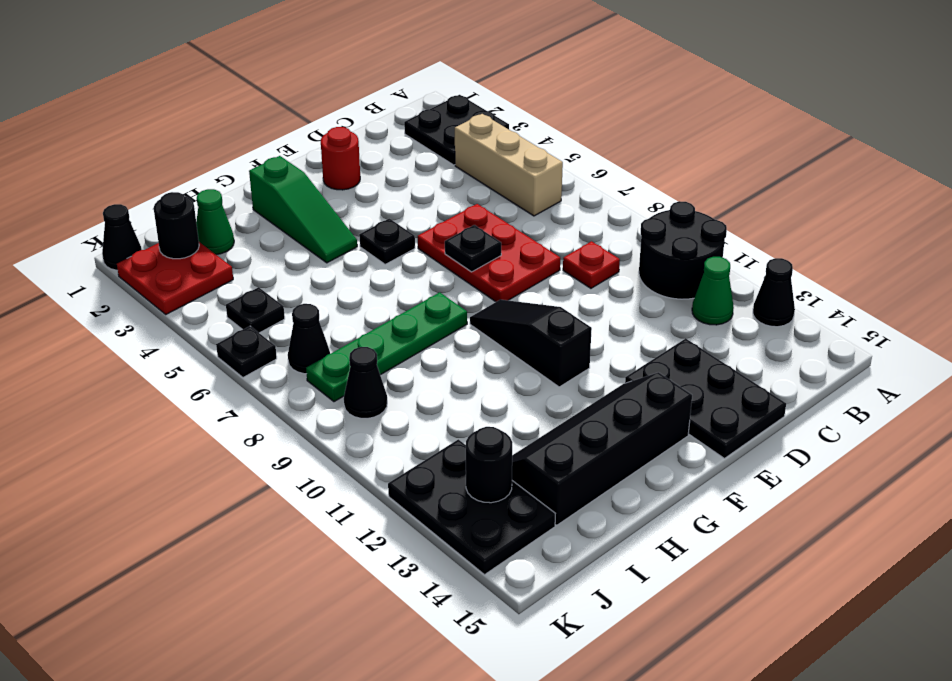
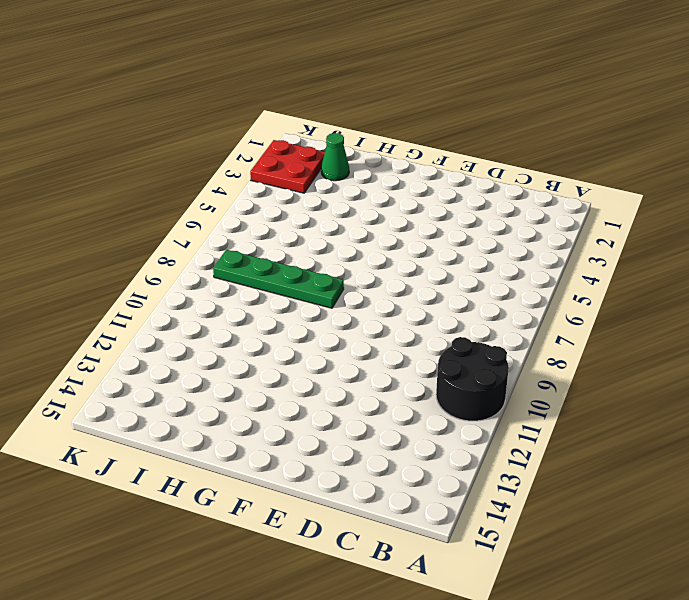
none -> black 2x2 plate [404,95,509,165]
none -> black 1x1 cone [753,258,795,327]
none -> tan 1x3 brick [455,114,563,216]

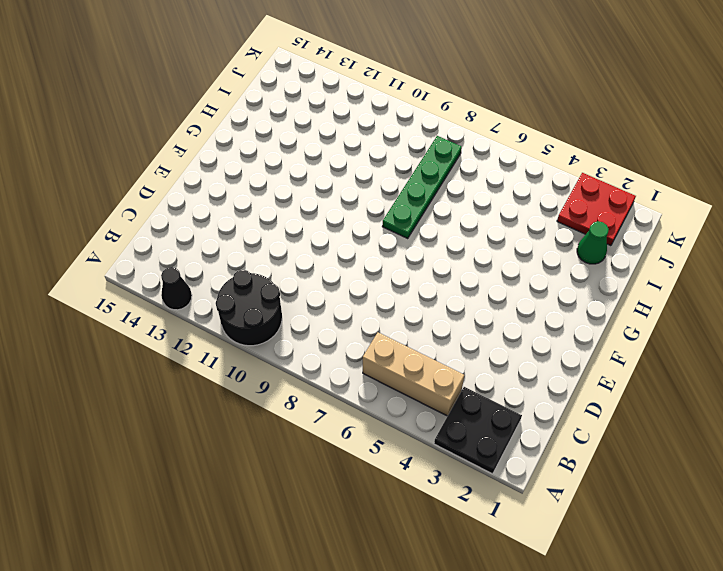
none -> green 1x1 cone [692,257,734,325]
none -> red 1x1 plate [563,241,620,288]
none -> red 2x3 plate [418,204,560,302]

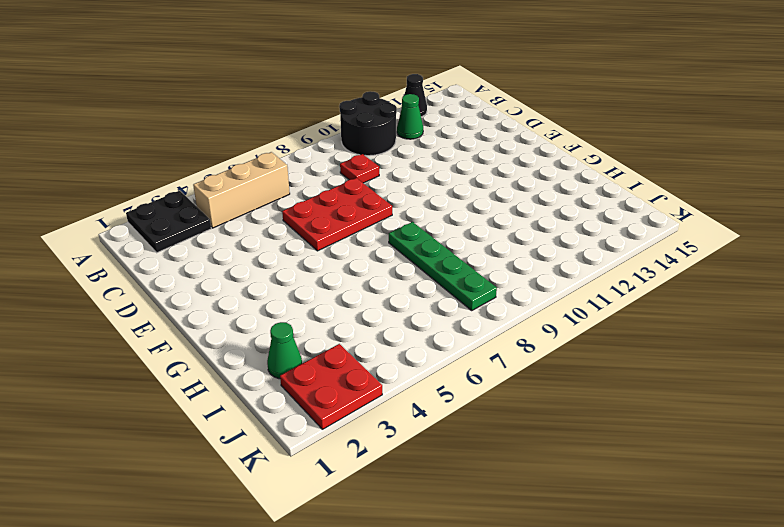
none -> black 2x3 plate [625,339,786,458]
none -> red 1x1 round brick [321,127,360,190]
none -> black 1x1 plate [359,219,415,264]

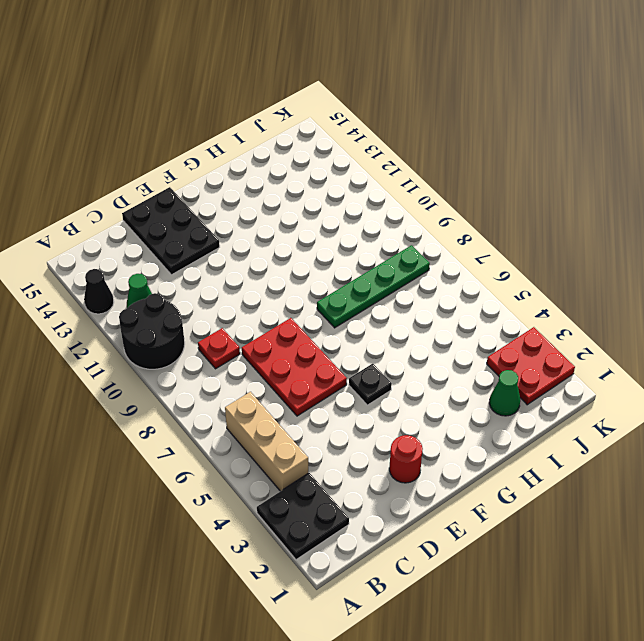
none -> black 1x3 slope [470,300,592,387]
none -> black 2x4 slope [512,372,692,525]
none -> green 1x3 slope [249,156,357,263]

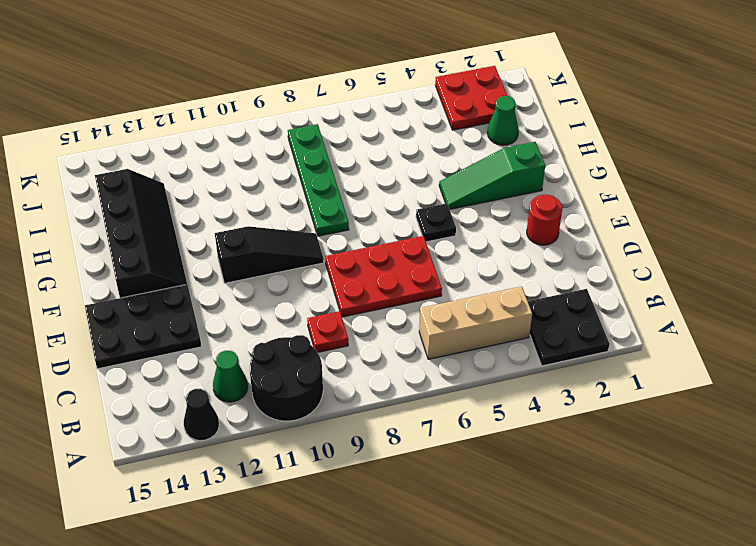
none -> black 1x1 plate [226,287,285,333]
none -> black 1x1 cone [288,304,330,374]
none -> black 1x1 cone [344,347,387,418]

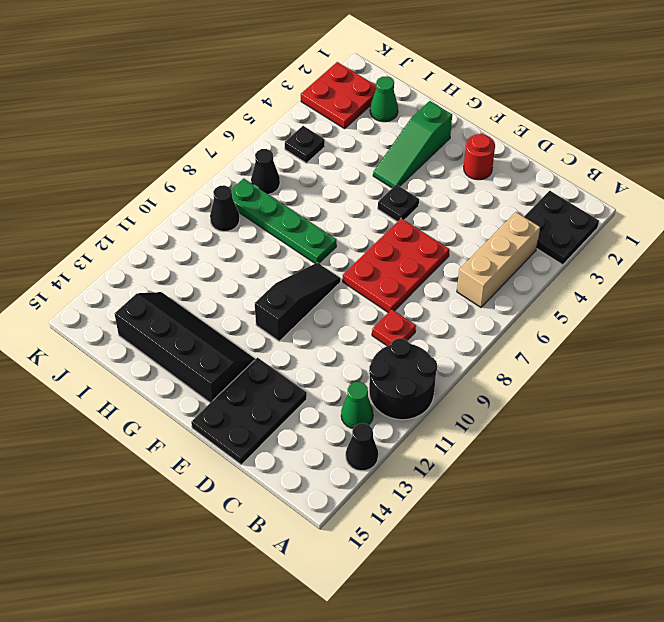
none -> black 2x3 plate [388,439,555,575]
none -> black 1x1 cone [102,204,142,270]
none -> black 1x1 plate [216,326,277,377]

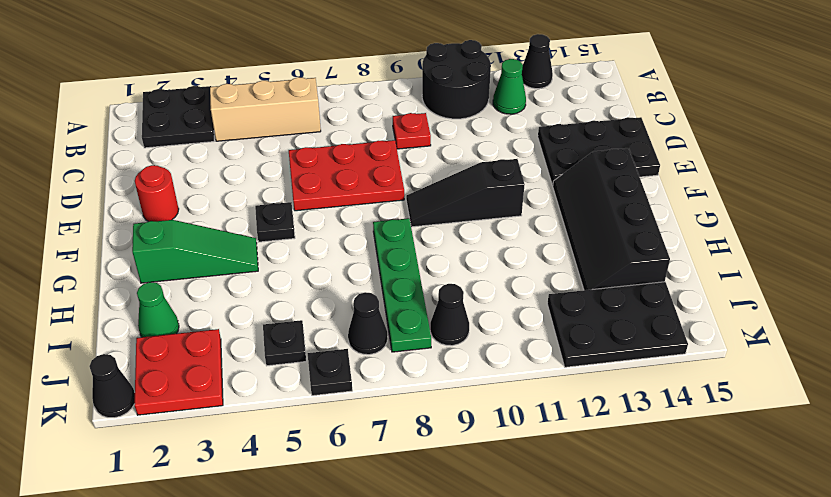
none -> black 1x1 plate [445,225,501,272]
none -> black 1x1 round brick [154,192,199,259]
none -> black 1x1 round brick [466,427,512,503]

